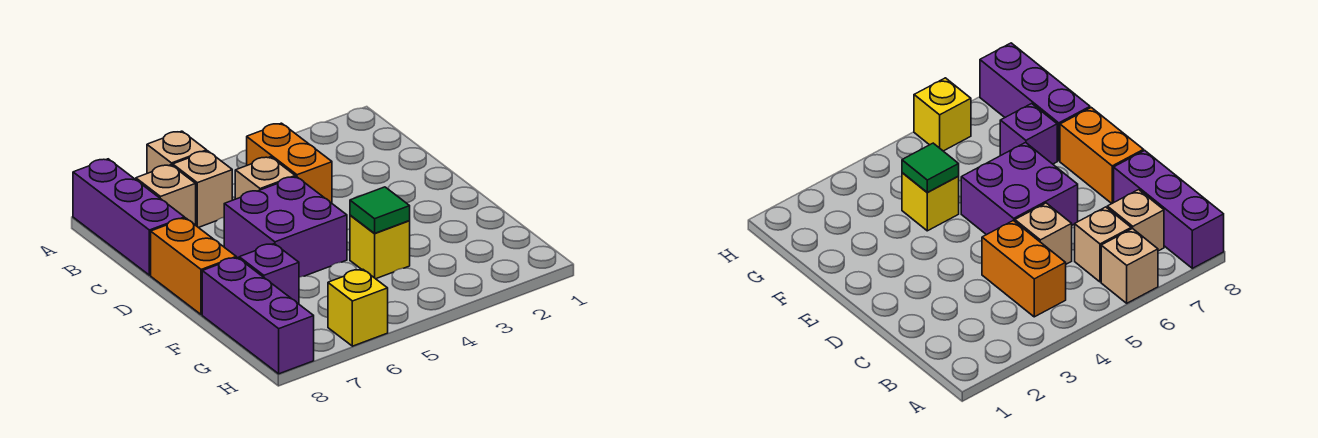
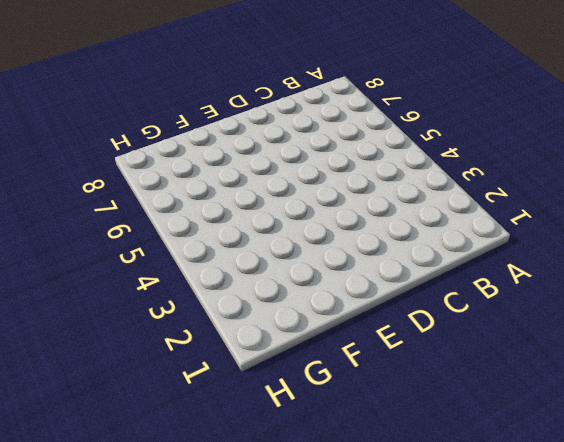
none -> tan 1x1 brick [147,131,207,173]
none -> purple 1x3 brick [73,159,185,275]
none -> orange 1x2 brick [247,123,332,203]

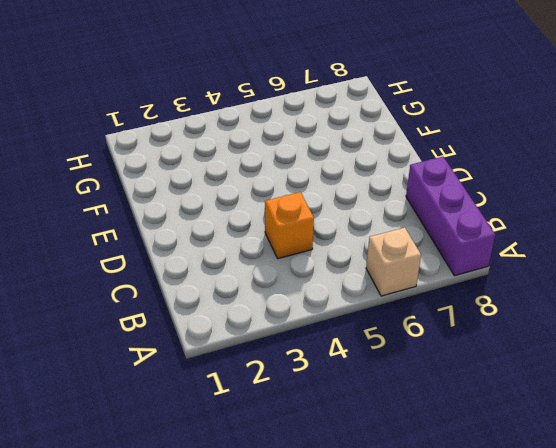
orange 1x1 brick [265,192,314,259] -> orange 1x2 brick [247,123,332,203]
none -> tan 1x1 brick [173,151,232,228]
none -> tan 1x1 brick [136,165,196,225]
none -> tan 1x1 brick [235,157,295,199]

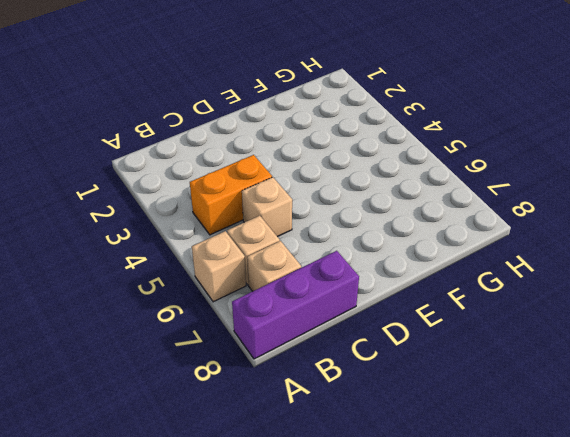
none -> purple 2x2 brick [224,177,347,277]
none -> orange 1x2 brick [151,218,236,315]
none -> yellow 1x1 brick [350,215,410,279]

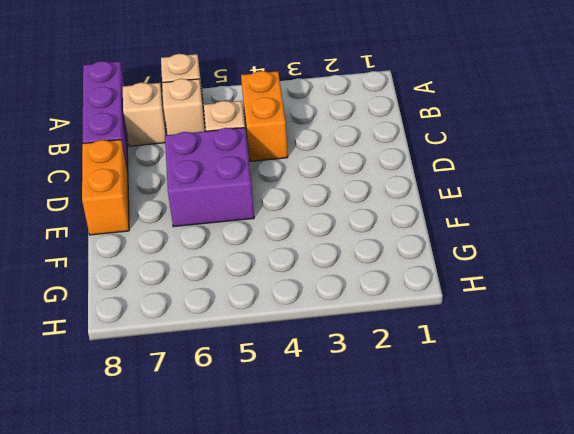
none -> yellow 1x1 brick [350,215,410,279]
none -> purple 1x1 brick [239,244,299,304]
none -> purple 1x3 brick [202,258,314,374]

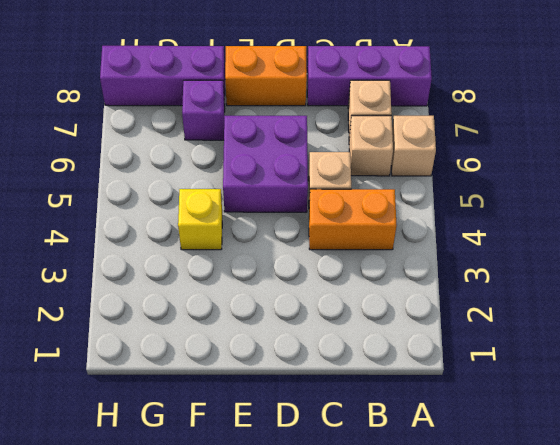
none -> yellow 1x1 brick [328,269,388,346]
none -> green 1x1 tile [350,187,410,233]

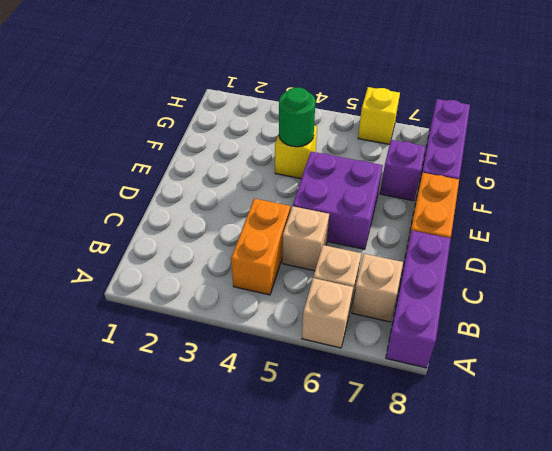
green 1x1 round brick [279,88,316,147] -> green 1x1 tile [350,187,410,233]

